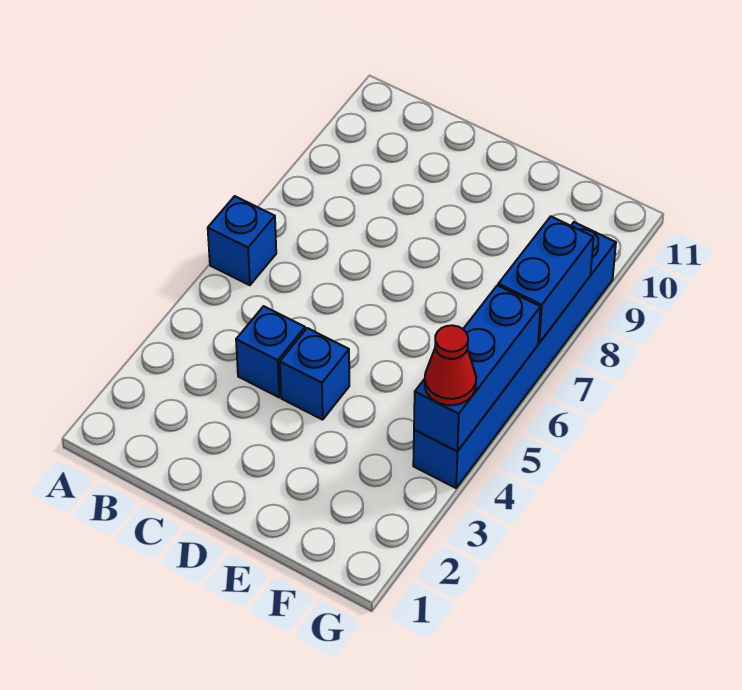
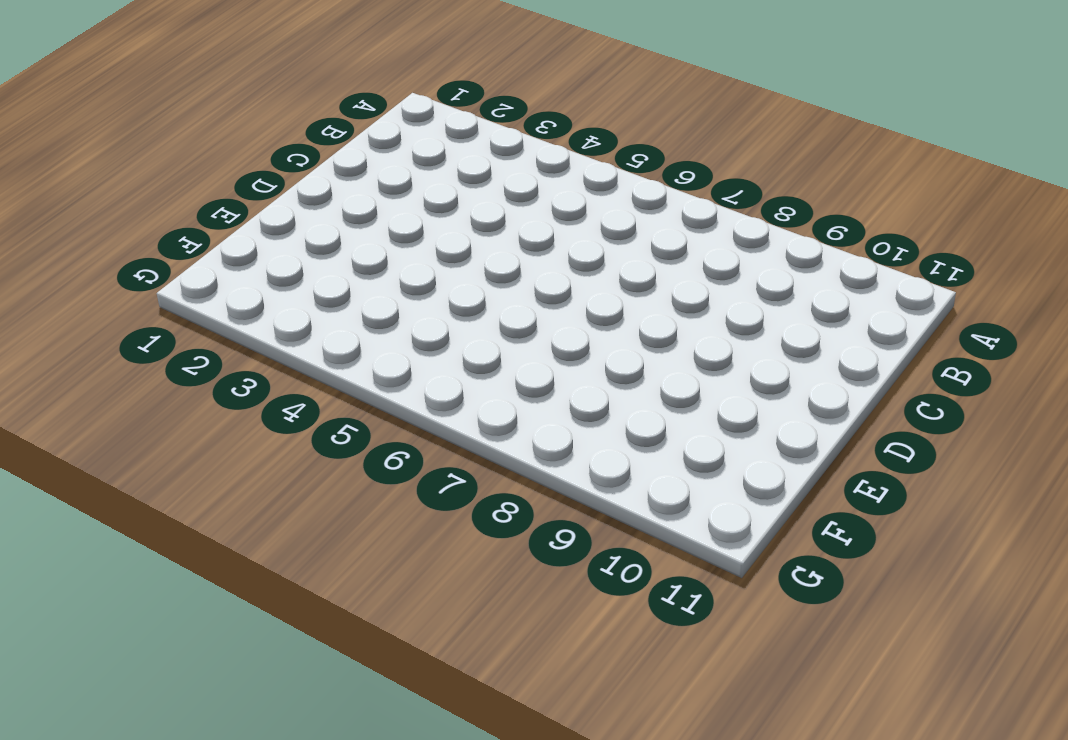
none -> blue 1x1 brick [208,196,276,285]
none -> blue 1x1 brick [236,306,305,397]

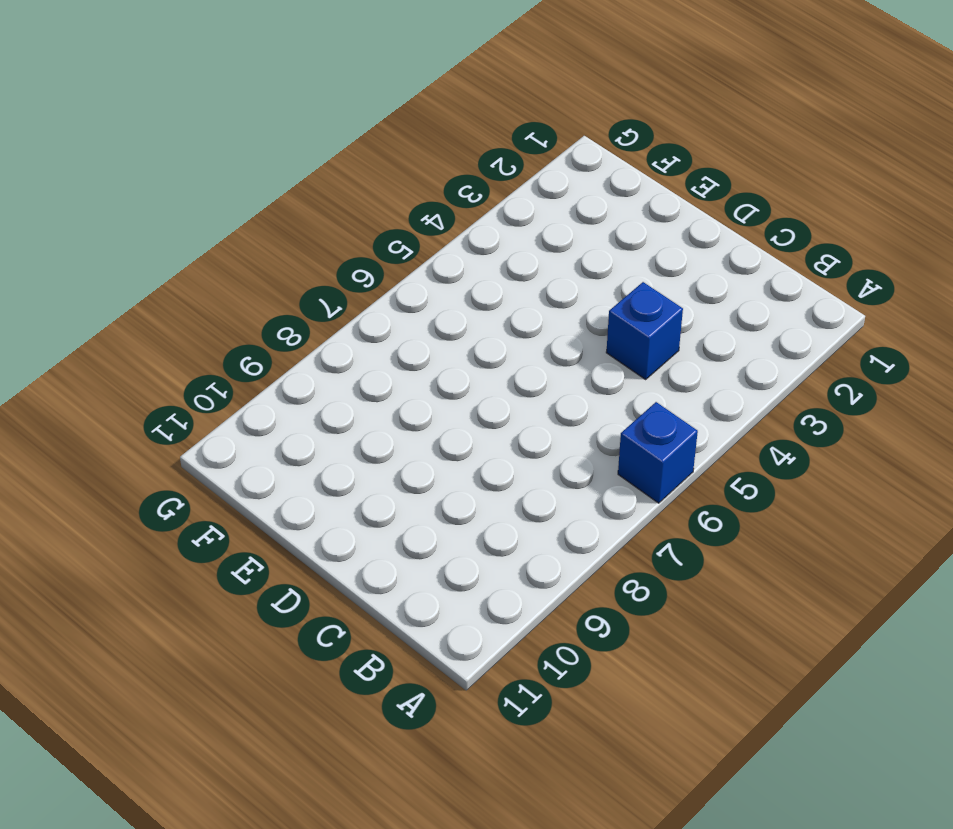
none -> blue 1x1 brick [280,328,349,420]
none -> blue 1x6 brick [413,222,616,488]

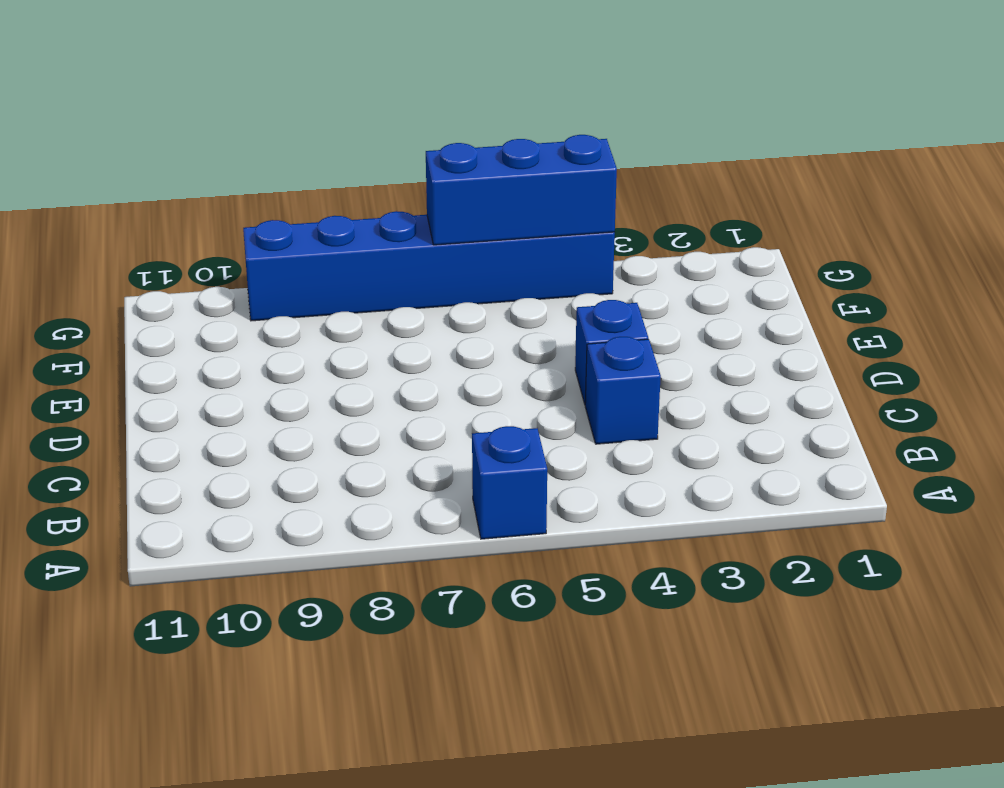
none -> blue 1x2 brick [498,217,594,343]
none -> red 1x1 cone [425,325,476,405]

